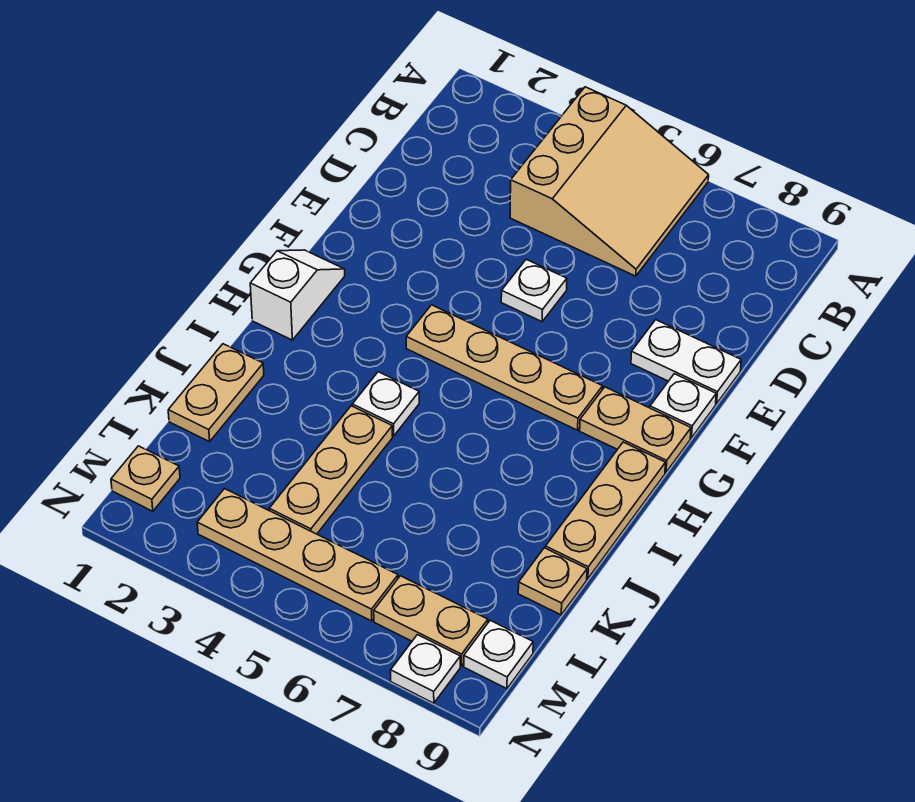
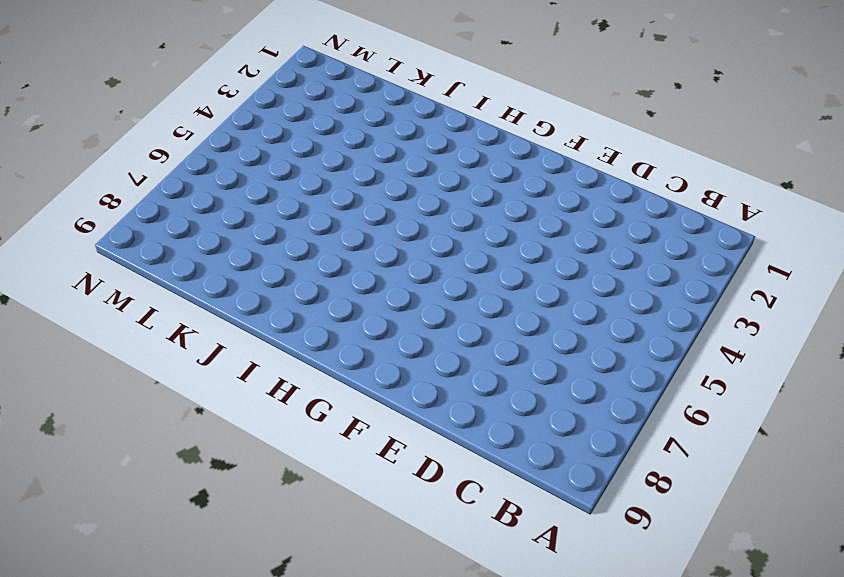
none -> tan 3x3 slope [510,87,709,276]
none -> white 1x1 plate [501,259,567,322]
none -> white 1x2 plate [631,320,741,404]

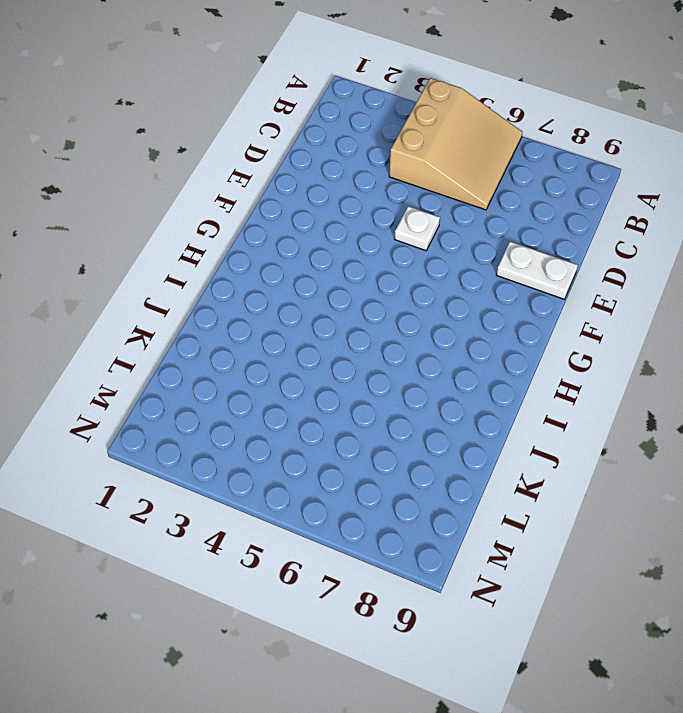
none -> white 1x1 plate [650,374,716,438]
none -> white 1x2 slope [250,250,345,340]
none -> tan 1x4 plate [406,305,603,430]

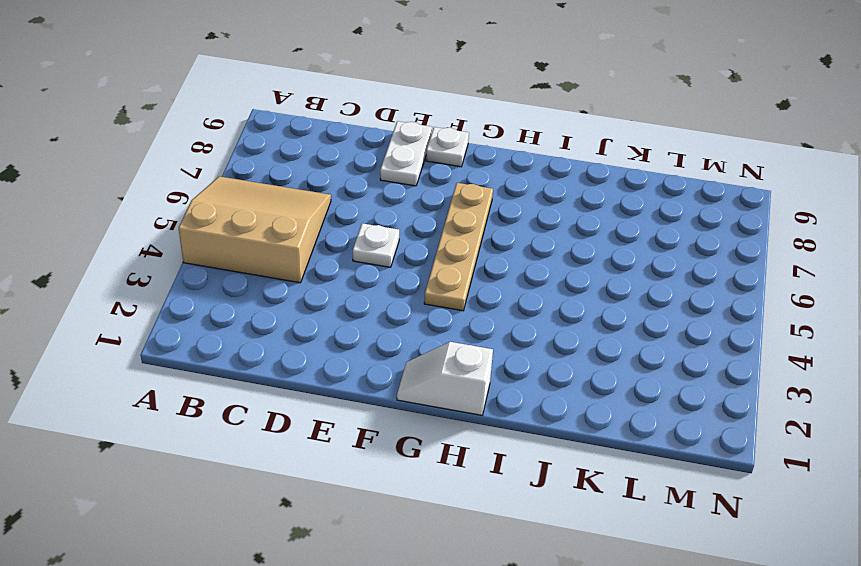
none -> tan 1x2 plate [580,387,691,472]
none -> tan 1x3 plate [545,442,665,579]
none -> white 1x1 plate [352,372,419,436]

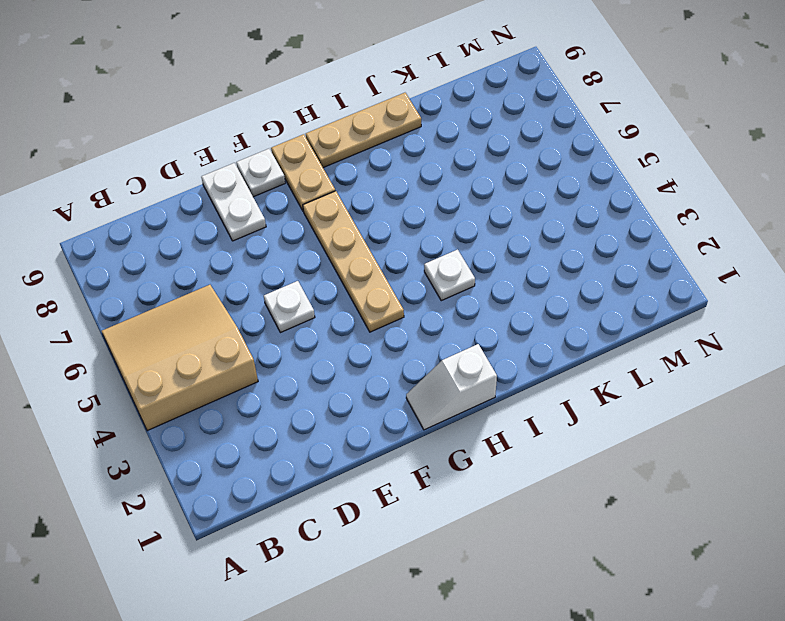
none -> tan 1x2 plate [168,344,264,442]
none -> tan 1x3 plate [269,406,393,534]
none -> tan 1x1 plate [518,548,587,615]

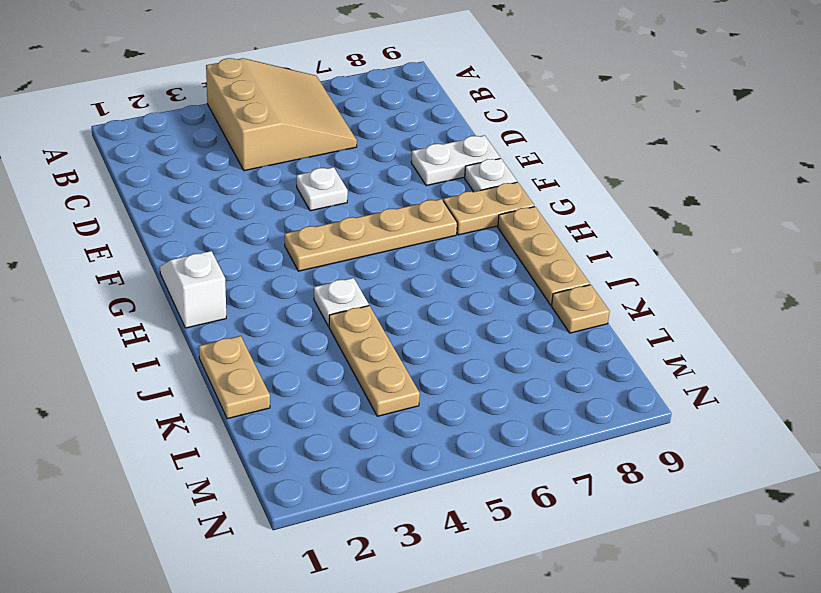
none -> tan 1x1 plate [111,446,180,511]
none -> tan 1x4 plate [197,489,398,621]
none -> tan 1x2 plate [374,576,488,666]

